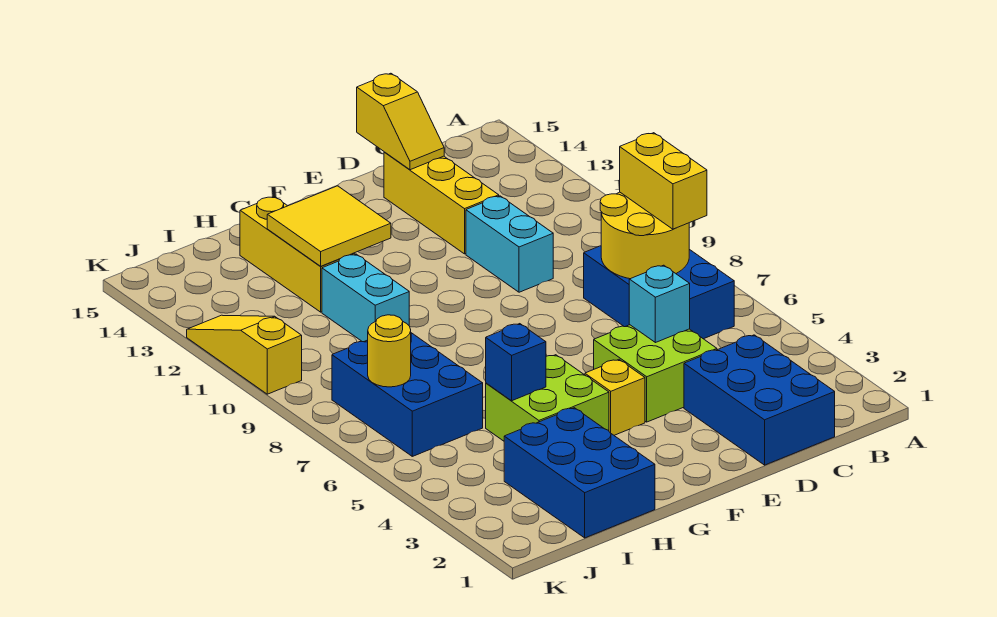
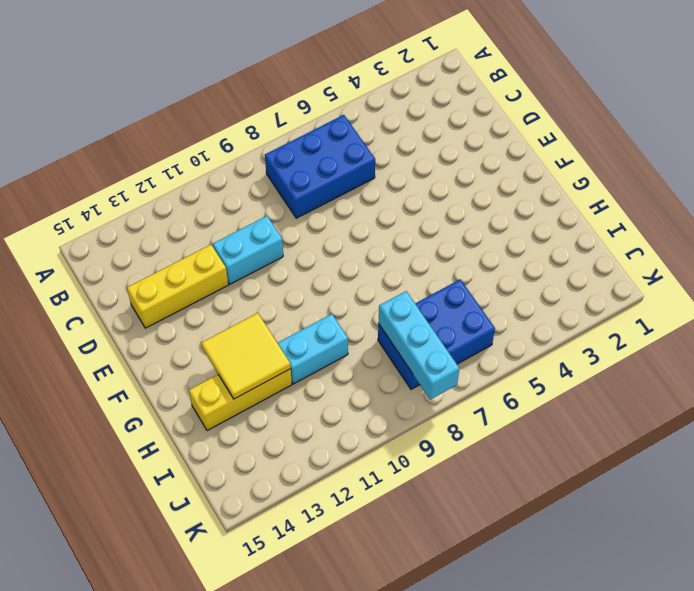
cyan 1x3 brick [378,291,460,400] -> none
none -> blue 2x3 brick [684,335,835,465]
none -> lime 2x2 brick [594,325,717,422]
none -> yellow 1x1 brick [585,360,645,435]

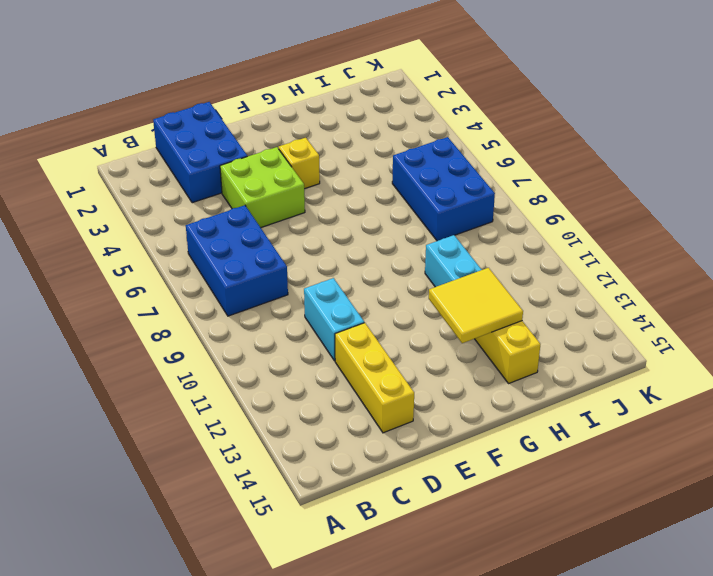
none -> lime 2x2 brick [486,355,609,441]
none -> blue 2x3 brick [504,408,655,538]
none -> yellow 1x3 slope [187,315,302,394]

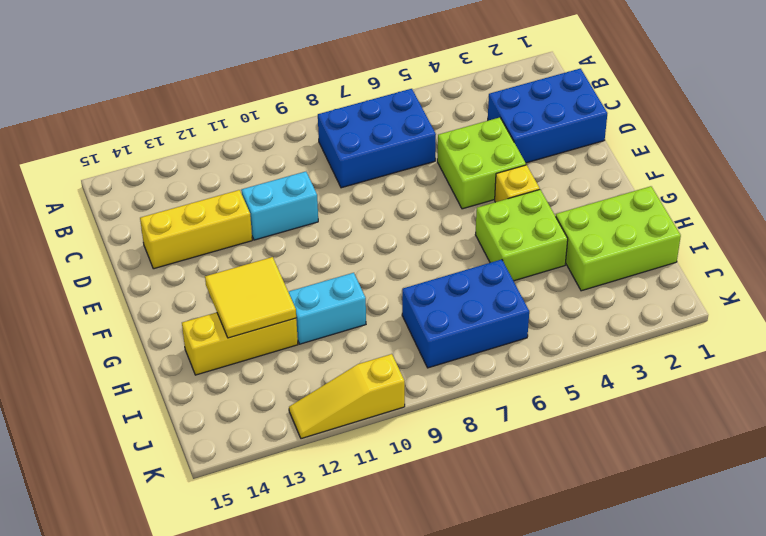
lime 2x3 brick [556,186,681,291] -> blue 2x3 brick [504,408,655,538]
none -> yellow 2x2 round brick [600,192,689,279]
none -> cyan 1x1 brick [629,265,690,343]
none -> yellow 1x2 slope [357,73,444,170]

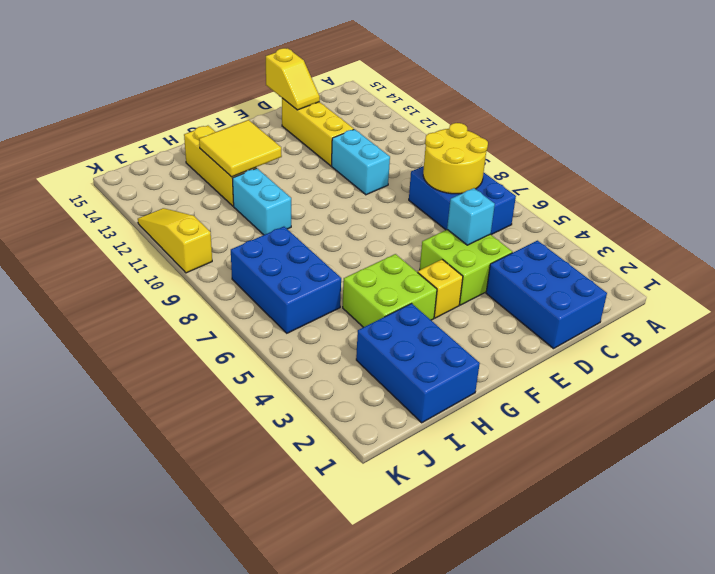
none -> blue 1x1 brick [486,324,546,401]
none -> yellow 1x1 round brick [368,315,411,387]
none -> yellow 1x2 brick [620,133,707,229]

